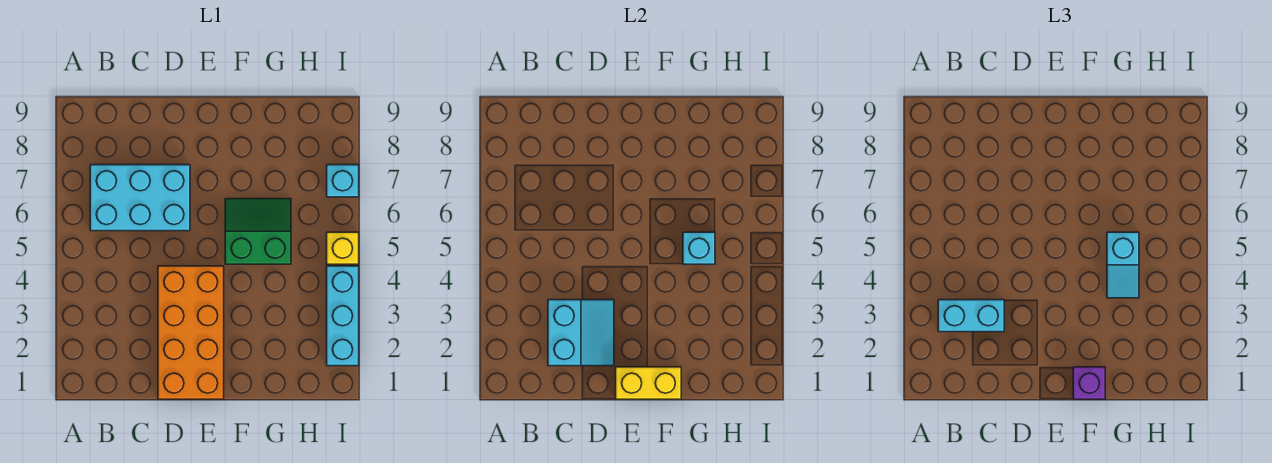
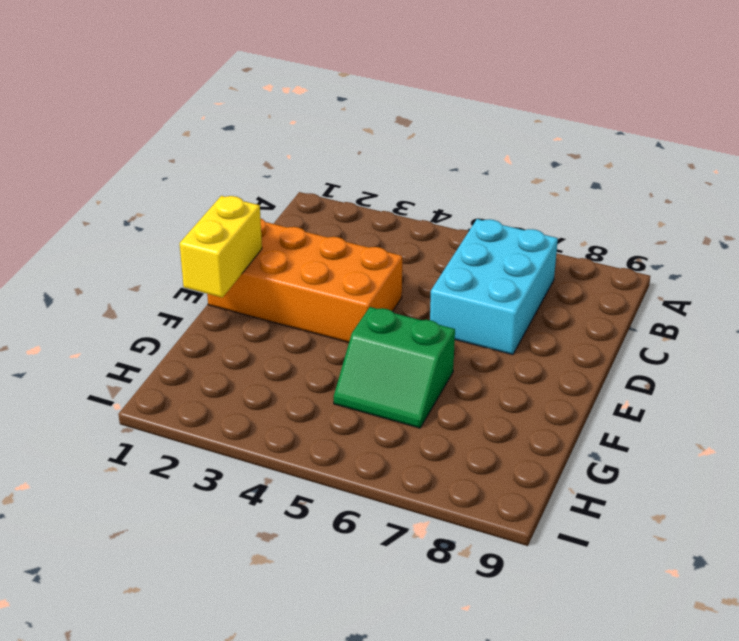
green 2x2 slope [334,307,455,428] -> green 2x2 slope turned to [225,199,291,264]
none -> cyan 1x3 brick [327,266,359,366]
none -> yellow 1x1 brick [327,232,359,264]
none -> cyan 1x1 brick [327,165,359,197]

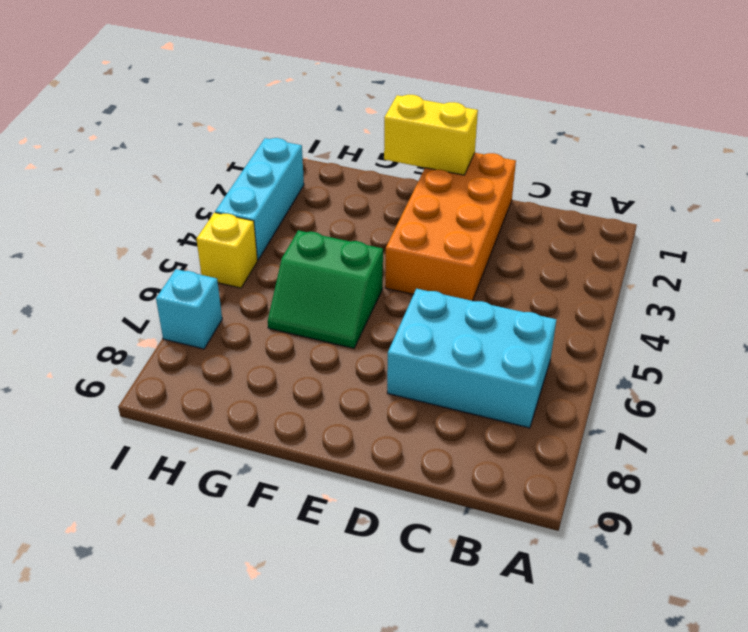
none -> cyan 2x2 slope [548,300,614,366]
none -> cyan 1x1 brick [683,232,715,264]
none -> cyan 1x2 brick [938,300,1004,332]

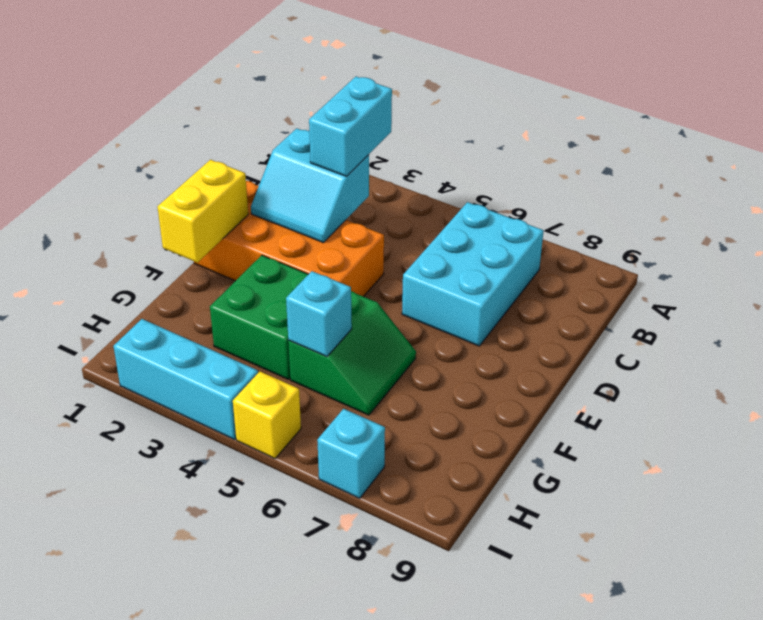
green 2x2 brick [210,255,308,379] -> none
none -> purple 1x1 brick [1073,367,1105,399]
none -> cyan 1x2 slope [1107,232,1139,298]

